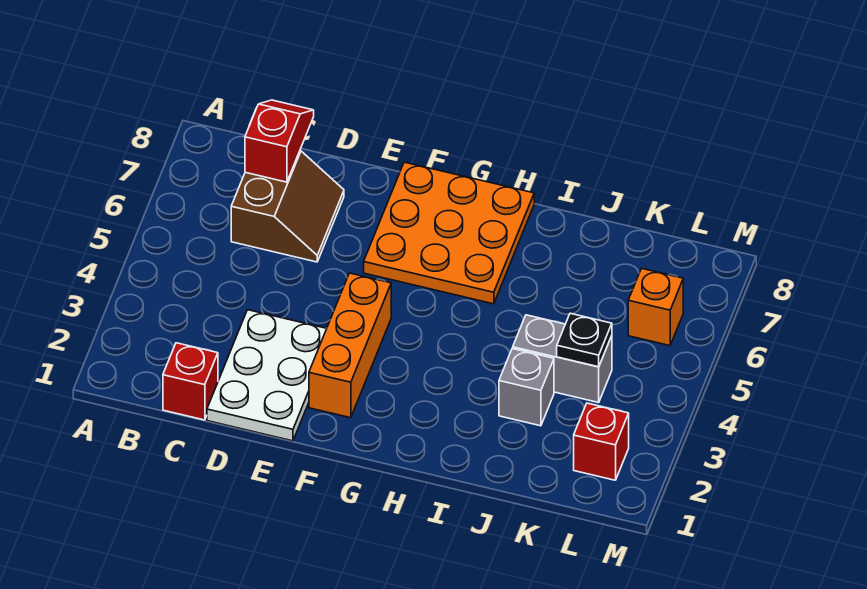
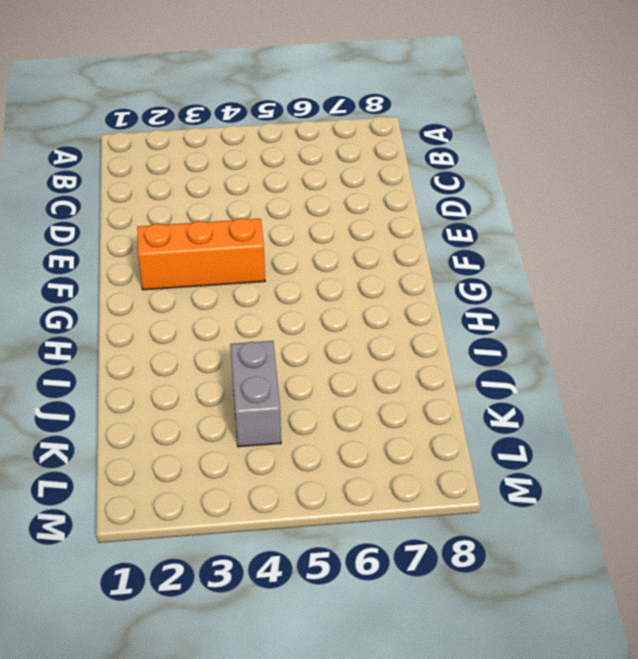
none -> red 1x1 brick [163,343,218,420]
none -> brown 2x2 slope [231,151,344,262]

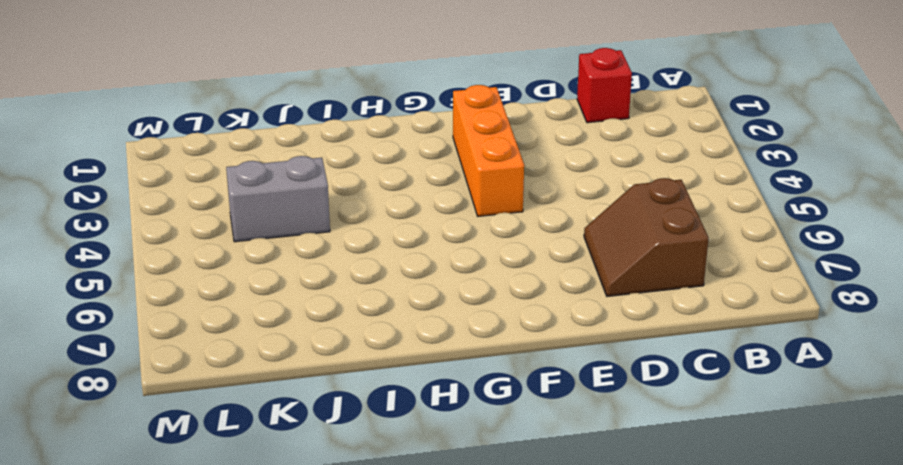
none -> white 2x3 plate [207,310,327,441]
none -> orange 3x3 plate [364,162,534,304]

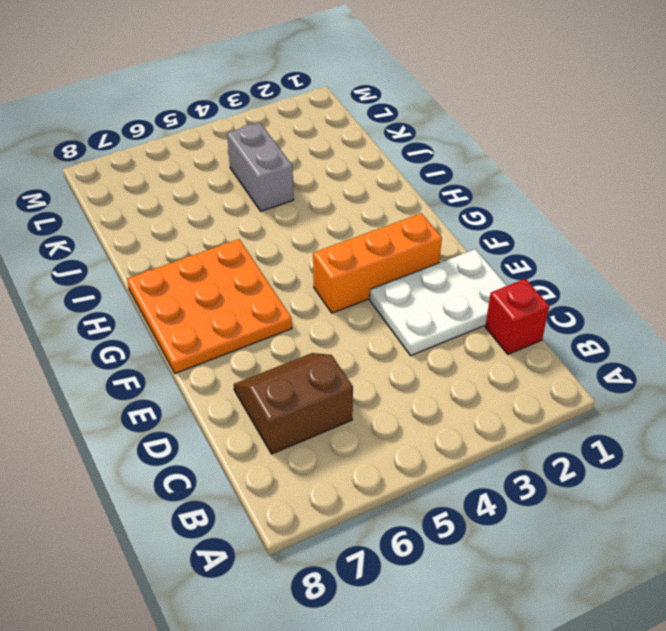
none -> grey 1x1 brick [499,348,554,426]
none -> red 1x1 brick [574,403,629,480]

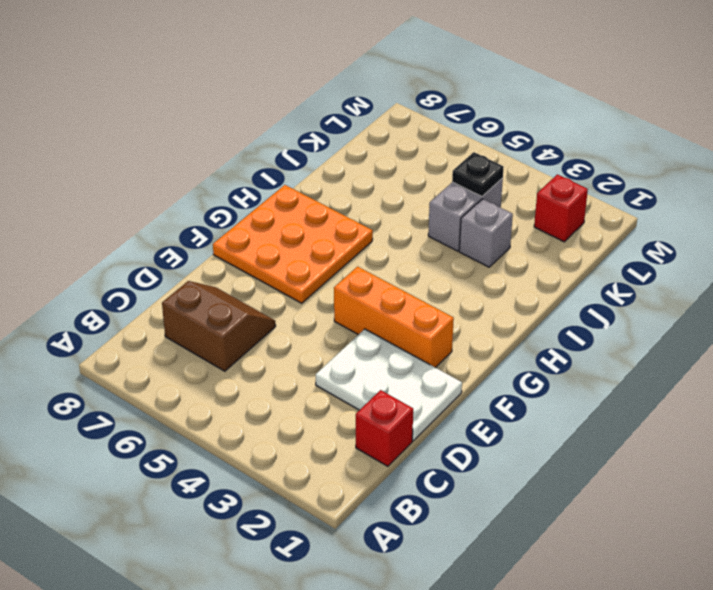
none -> orange 1x1 brick [628,268,683,346]
none -> red 1x2 slope [245,100,314,182]

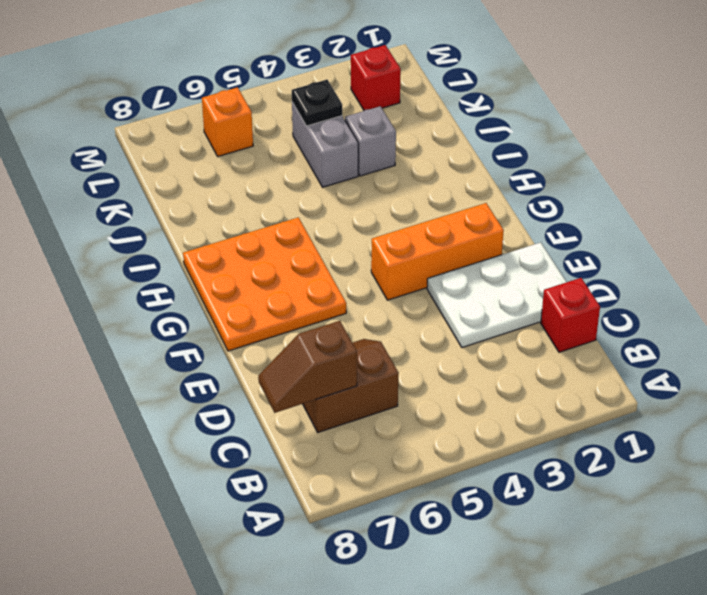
brown 1x2 slope [258,321,357,413] -> red 1x2 slope [245,100,314,182]

